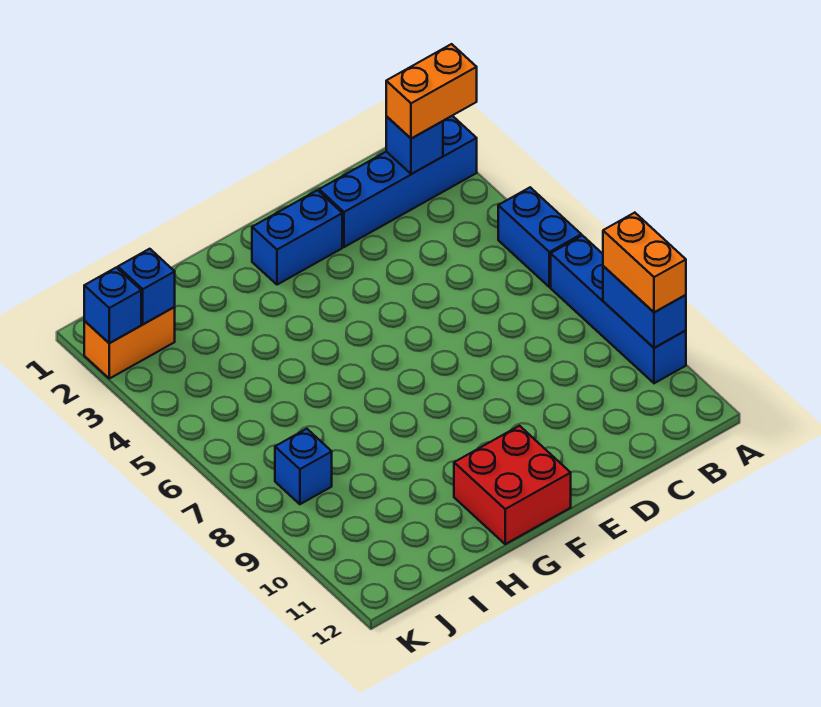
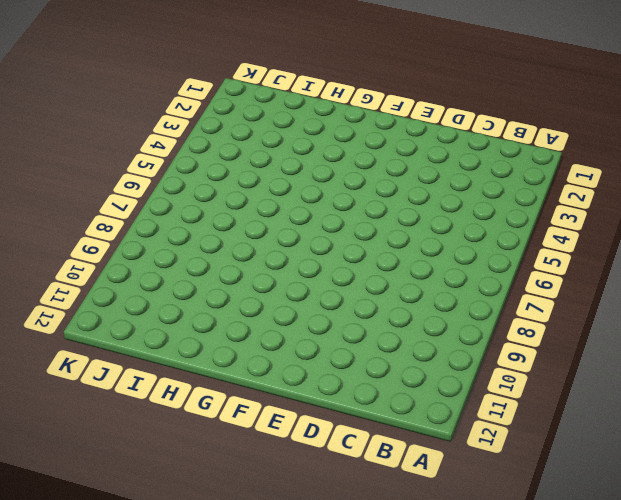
none -> blue 1x4 brick [319,116,477,247]
none -> blue 1x2 brick [498,187,581,287]
none -> blue 1x4 brick [551,236,686,383]

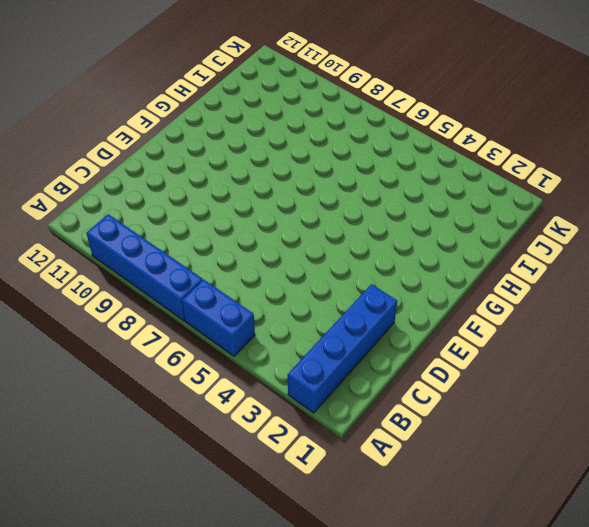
none -> blue 1x2 brick [252,190,342,285]
none -> red 2x2 brick [454,426,571,544]
none -> orange 1x2 brick [84,307,175,379]

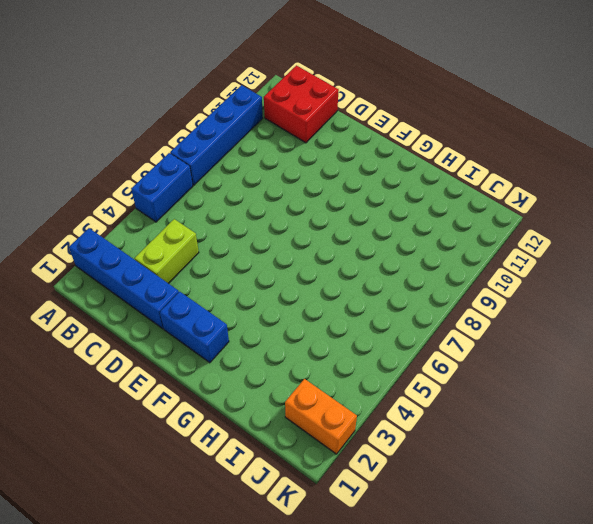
red 2x2 brick [264,66,339,143] -> red 2x2 brick moved to [454,426,571,544]
lime 1x2 brick [135,219,199,284] -> none
none -> blue 1x1 brick [275,429,332,504]
none -> blue 1x2 brick [603,266,686,348]
none -> blue 1x1 brick [386,116,443,174]

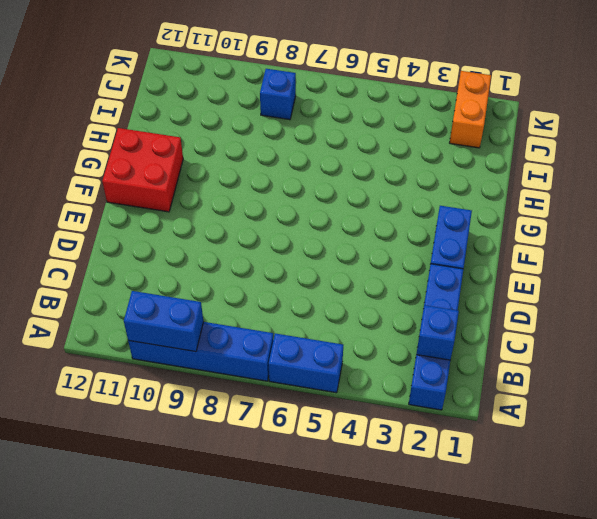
none -> blue 1x1 brick [118,249,175,324]
none -> blue 1x1 brick [84,268,141,343]
none -> orange 1x2 brick [386,44,477,139]

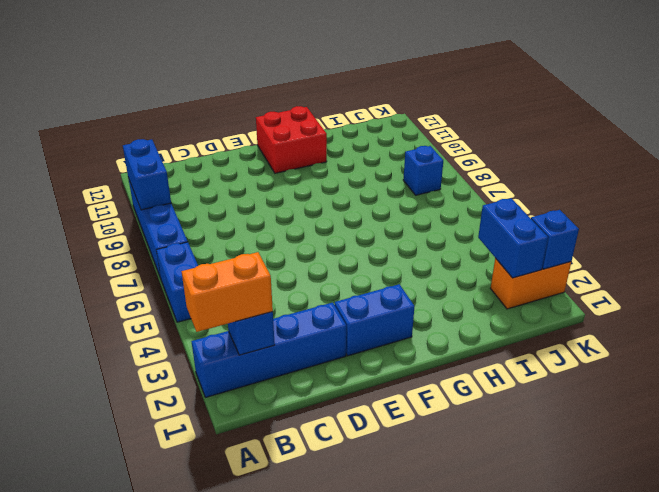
blue 1x2 brick [478,198,548,278] -> blue 1x1 brick [118,249,175,324]
none -> orange 1x2 brick [603,213,686,312]

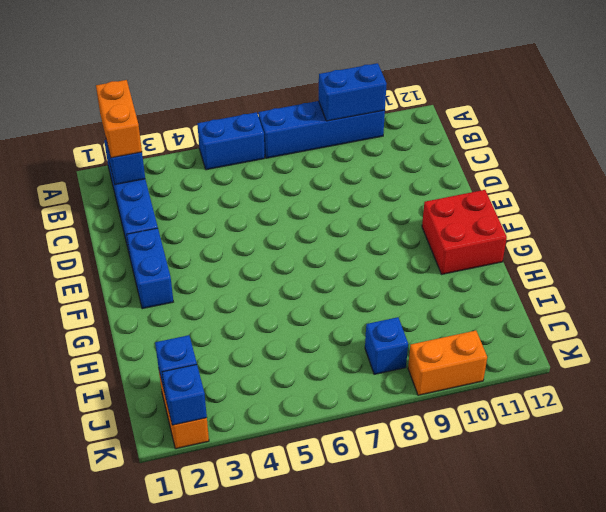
orange 1x2 brick [408,331,487,395] -> orange 1x2 brick moved to [603,213,686,312]

